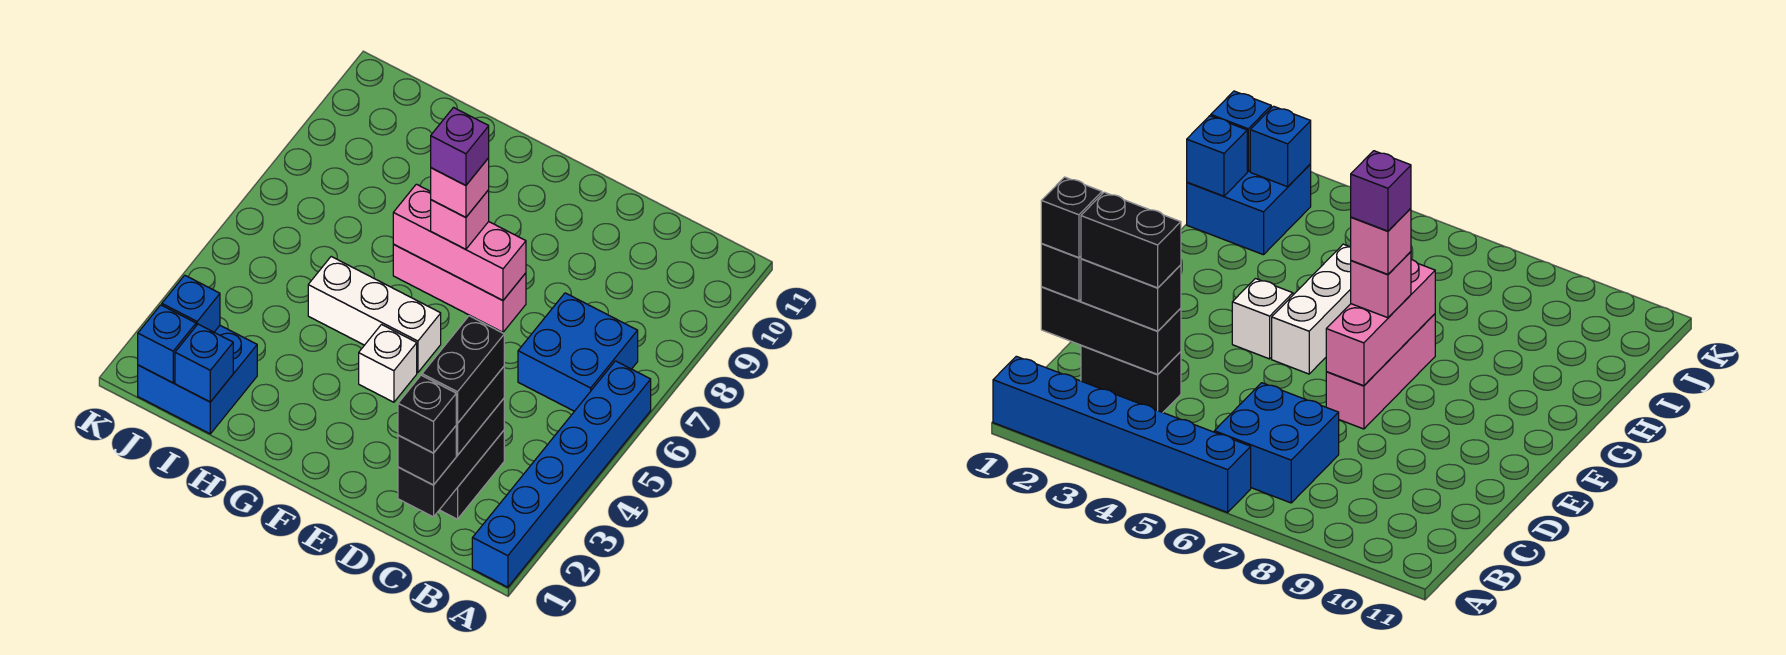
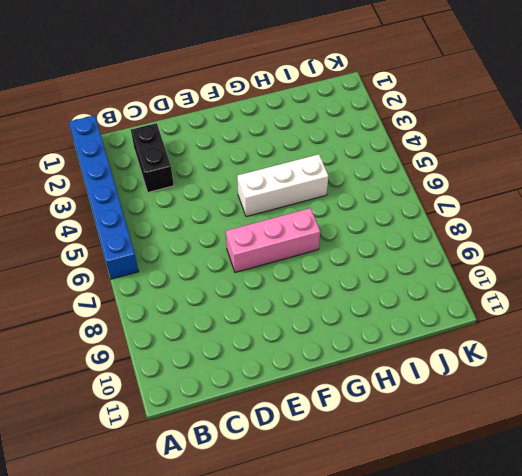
none -> blue 2x2 brick [518,293,638,411]
none -> white 1x1 brick [359,325,417,402]
none -> blue 2x2 brick [138,326,257,434]

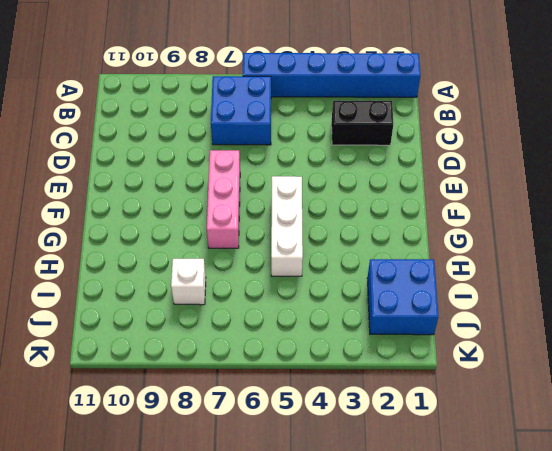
white 1x1 brick [171,259,206,305] -> white 1x1 brick moved to [359,325,417,402]
none -> black 1x3 brick [398,399,504,517]
none -> pink 1x3 brick [393,184,526,300]
none -> blue 1x1 brick [175,324,233,402]

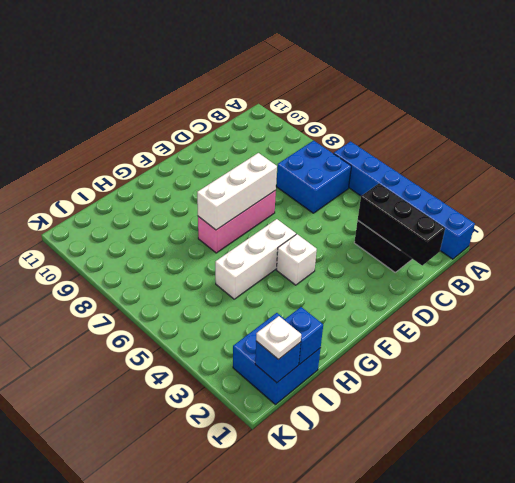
white 1x3 brick [197,153,277,230] -> pink 1x3 brick [393,184,526,300]
white 1x1 plate [256,316,301,360] -> none
none -> blue 1x1 brick [162,275,220,332]
none -> black 1x1 brick [398,426,456,485]
none -> black 1x2 brick [456,367,504,455]

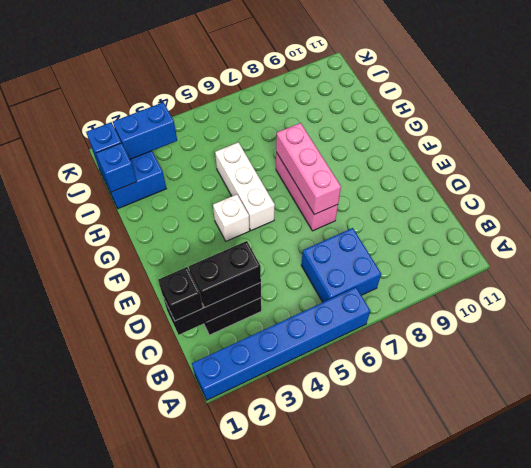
blue 1x2 brick [113,102,177,159] -> blue 1x1 brick [162,275,220,332]
none -> pink 1x1 brick [431,190,489,249]
none -> black 1x1 brick [398,375,456,453]
none -> black 1x2 brick [422,316,504,424]

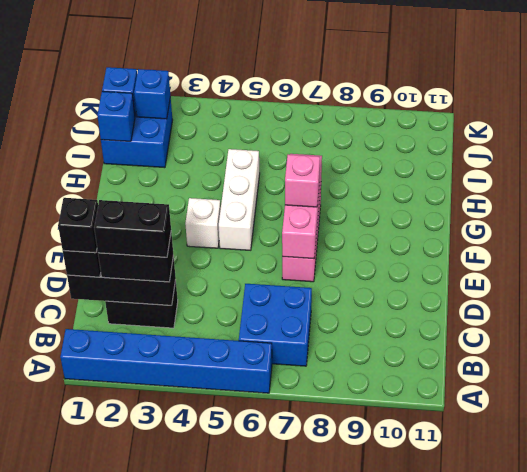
none -> pink 1x1 brick [431,158,489,217]
none -> purple 1x1 brick [431,108,489,185]

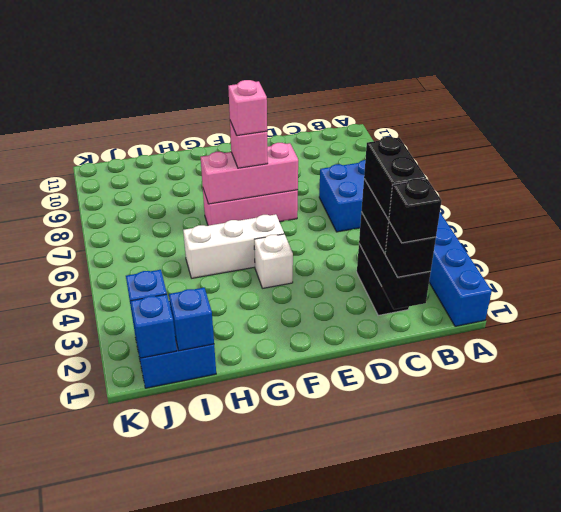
none -> purple 1x1 brick [431,108,489,185]

